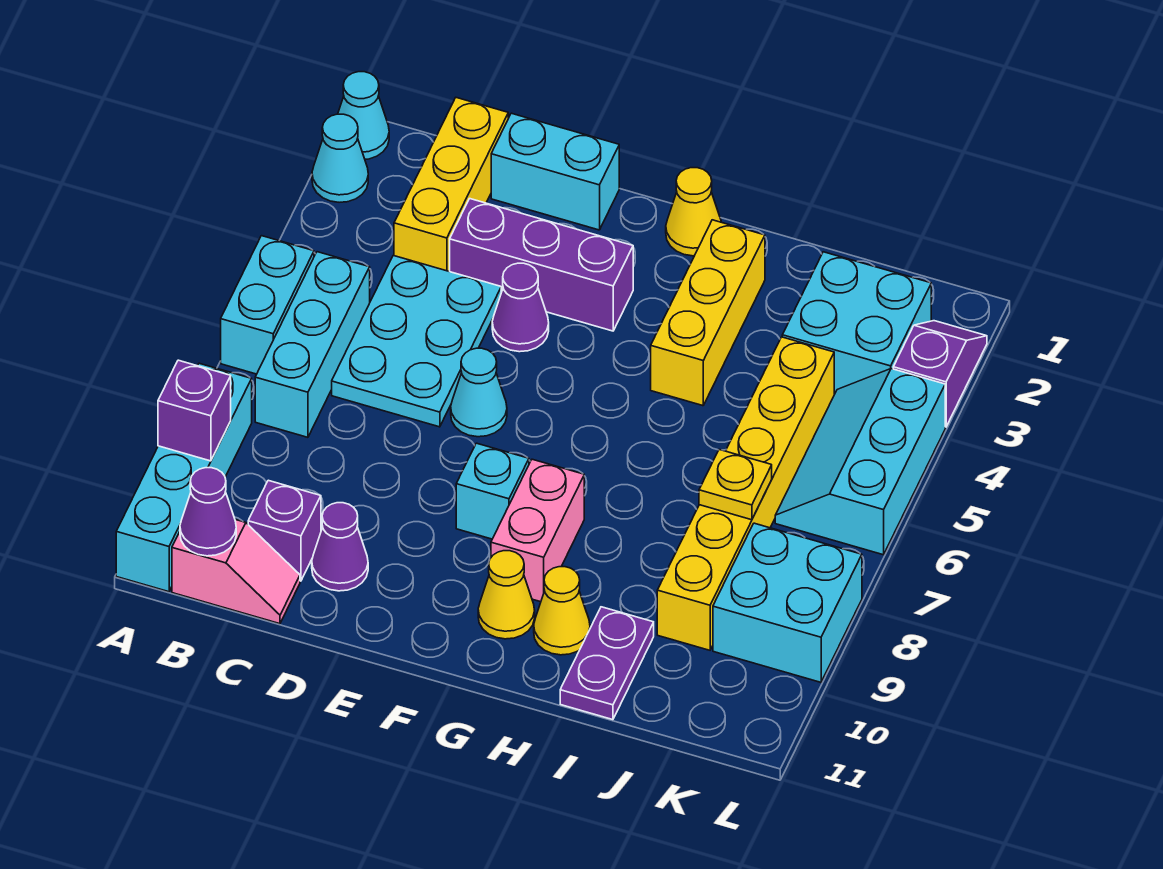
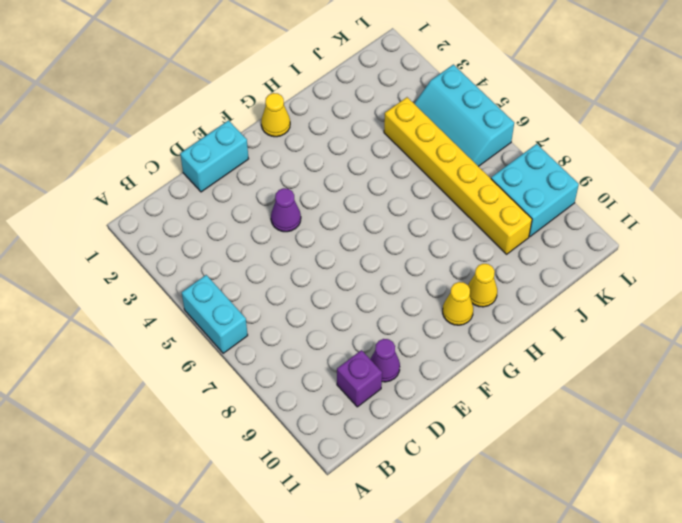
none -> cyan 1x1 cone [338,72,389,159]
none -> cyan 1x1 cone [312,114,368,202]
none -> cyan 1x4 brick [116,363,252,592]

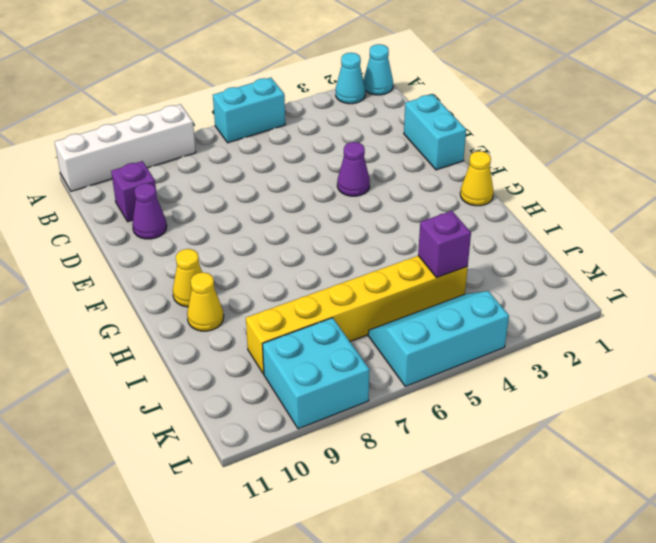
white 1x4 brick [55,104,196,191] -> cyan 1x4 brick [116,363,252,592]
purple 1x1 brick [418,211,471,278] -> purple 1x1 brick moved to [158,360,231,461]
none -> cyan 1x3 brick [255,252,370,437]
none -> pink 1x2 slope [172,520,300,624]
none -> yellow 1x3 brick [394,98,508,272]

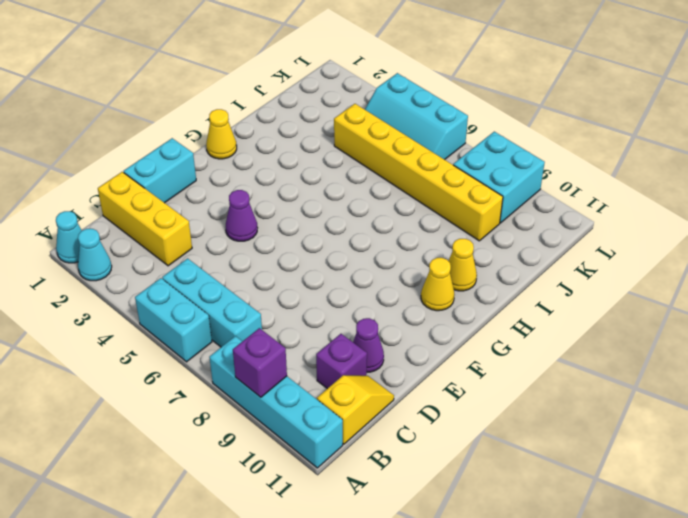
yellow 1x2 slope [317,375,394,444] -> pink 1x2 slope [172,520,300,624]
none -> cyan 2x3 plate [332,256,501,427]
none -> purple 1x3 brick [450,199,633,331]
none -> cyan 1x1 cone [451,348,507,437]

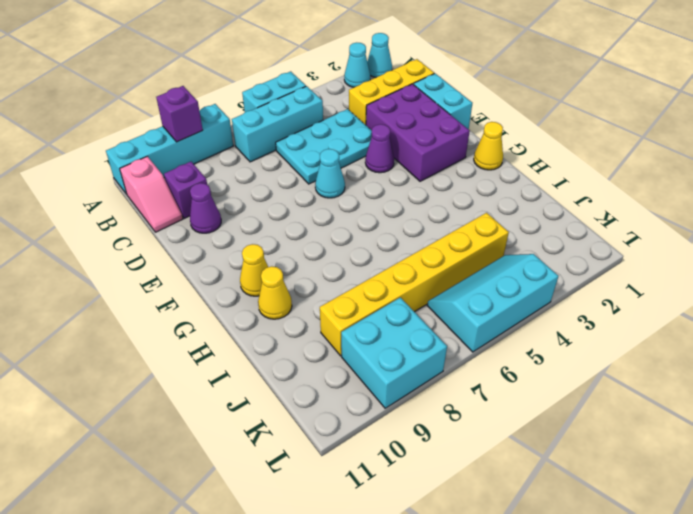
purple 2x3 brick [366,84,470,181] -> purple 1x3 brick [450,199,633,331]
none -> cyan 1x1 brick [456,443,529,539]
none -> pink 1x2 brick [491,459,584,602]
none -> yellow 1x3 brick [651,220,765,406]

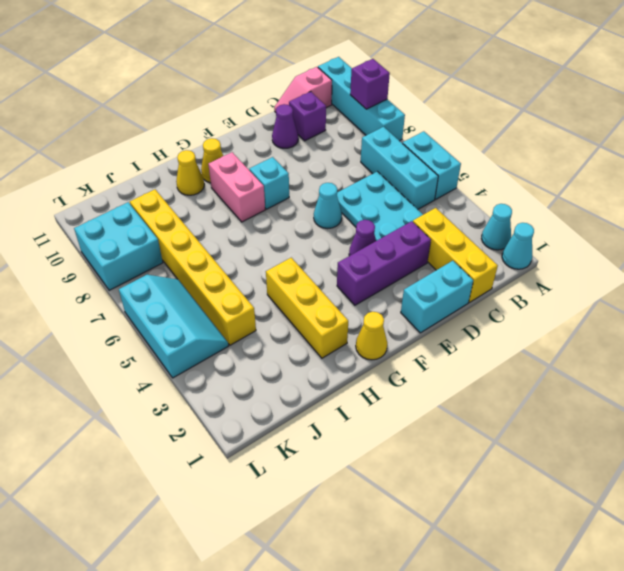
none -> purple 1x2 plate [560,607,654,720]
none -> cyan 2x2 brick [782,252,931,394]
none -> purple 1x2 slope [893,321,987,427]

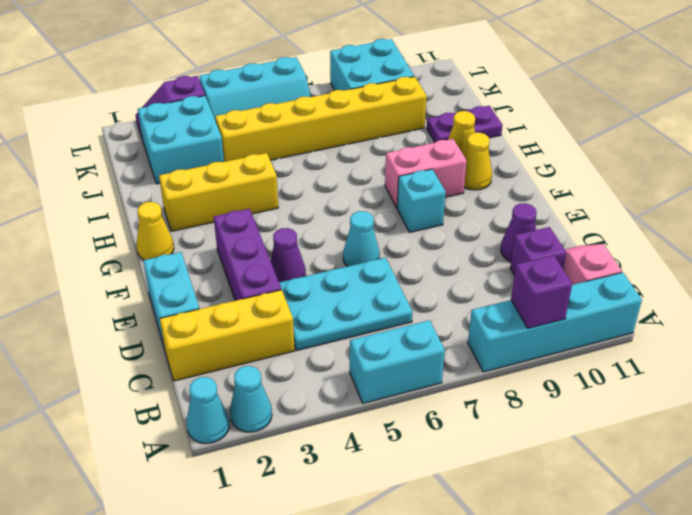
none -> cyan 1x3 brick [255,252,370,437]
none -> purple 1x1 cone [180,468,236,556]
none -> yellow 1x1 plate [699,450,772,520]

